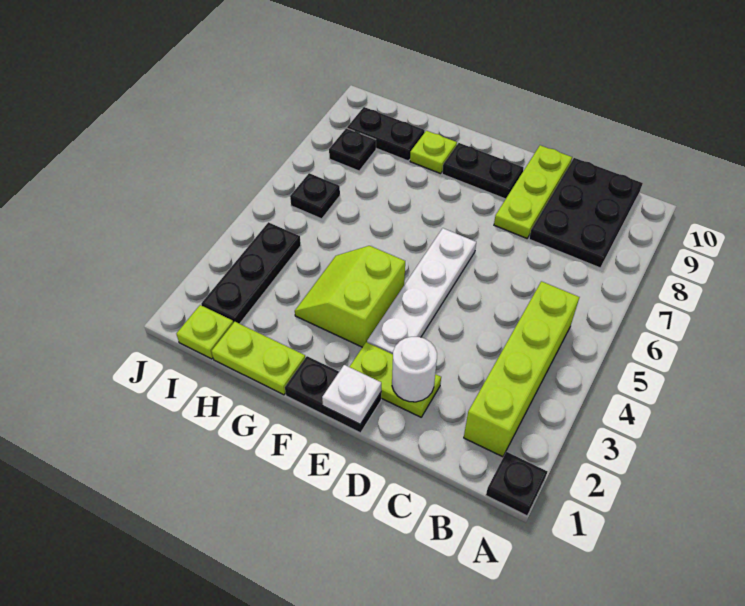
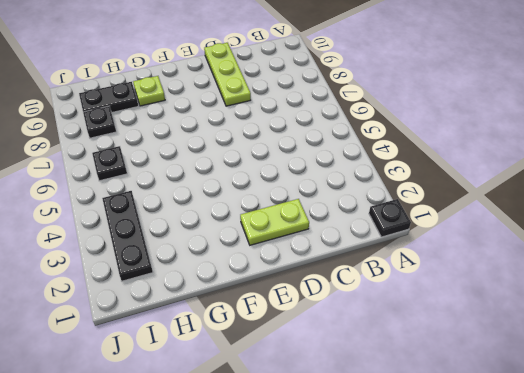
none -> lime 1x4 brick [464,281,579,457]
none -> black 2x3 plate [529,158,643,268]
none -> black 1x2 plate [285,356,381,433]

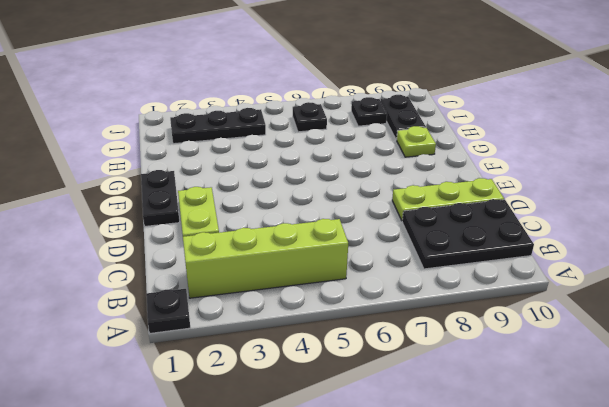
none -> white 1x4 plate [367,228,476,354]
none -> black 1x2 plate [442,143,524,199]
none -> lime 2x2 slope [295,246,405,347]

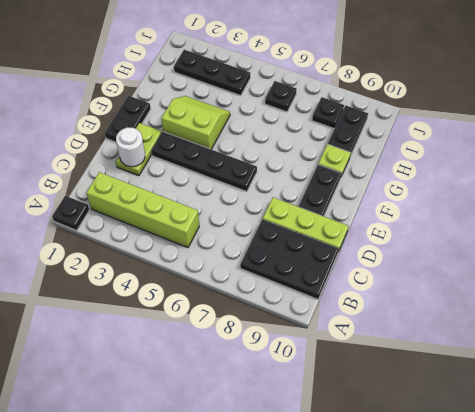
black 1x4 plate [151,132,257,192] -> white 1x4 plate [367,228,476,354]
none -> lime 1x2 plate [212,322,305,395]
none -> lime 1x1 plate [176,305,233,359]
none -> white 1x1 plate [322,365,381,424]

